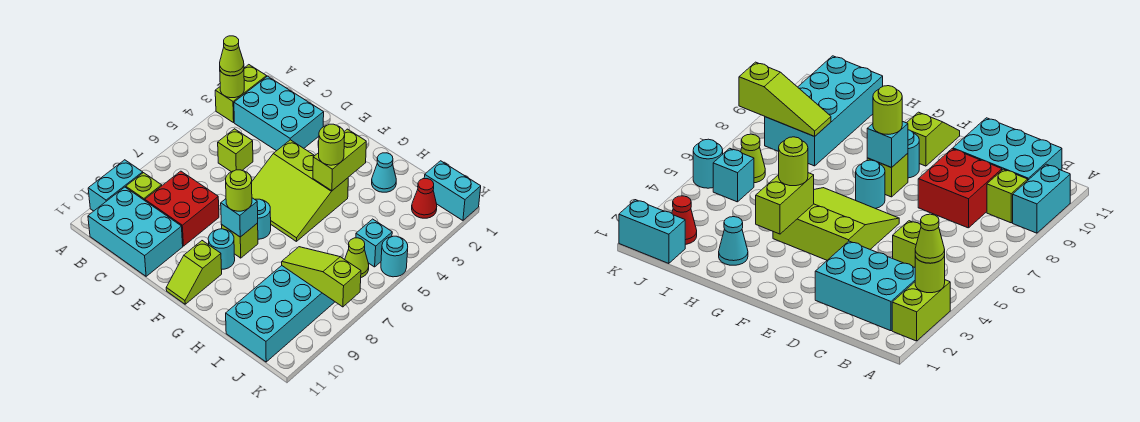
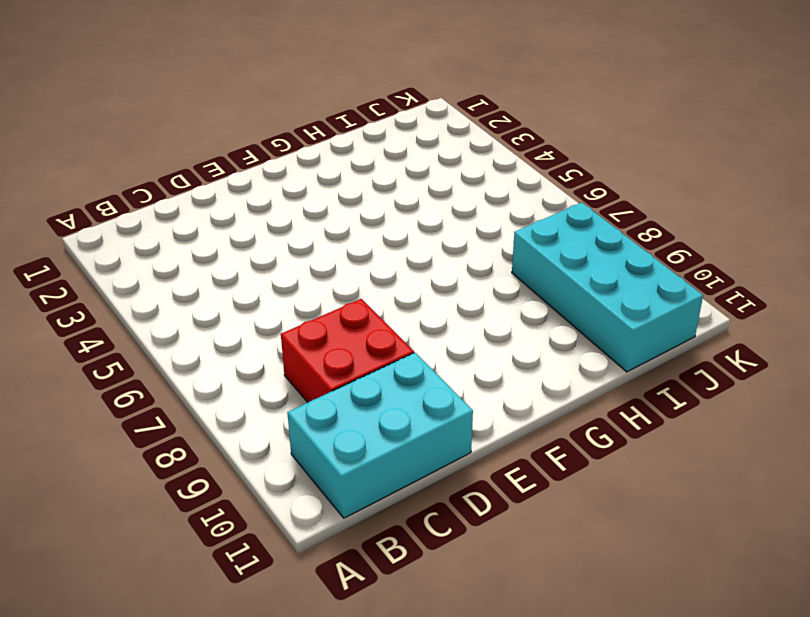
none -> lime 1x2 brick [215,65,267,123]
none -> cyan 1x2 brick [88,160,143,211]
none -> cyan 2x3 brick [234,76,324,151]

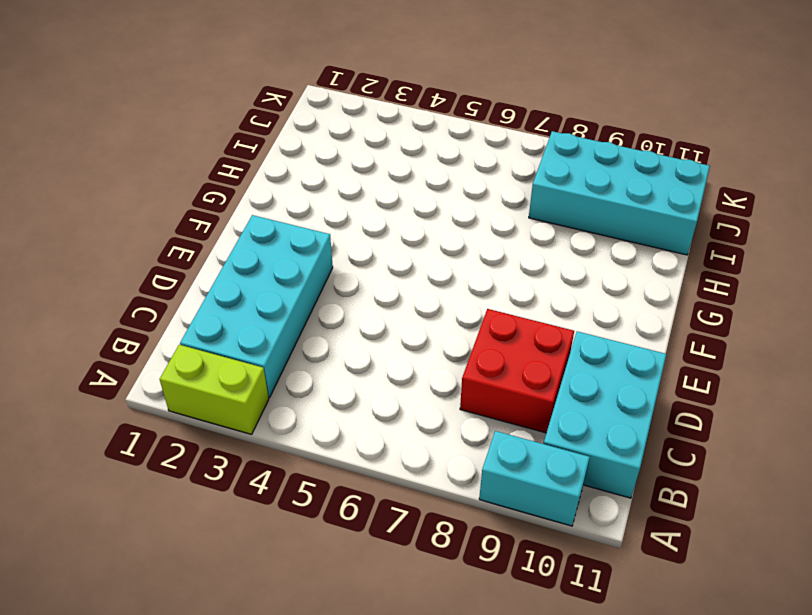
cyan 2x4 brick [180,215,333,398] -> cyan 2x3 brick [234,76,324,151]
none -> lime 1x1 brick [126,173,162,200]
none -> lime 1x1 brick [218,129,253,172]
none -> lime 3x3 slope [252,140,348,241]

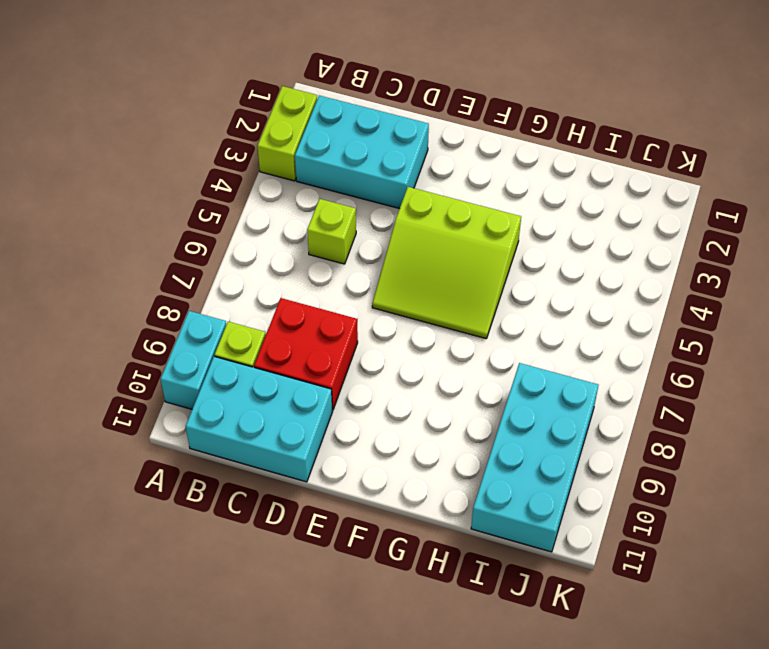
none -> cyan 1x1 round brick [255,199,271,239]
none -> lime 1x1 brick [221,223,258,258]
none -> cyan 1x1 round brick [208,229,235,269]

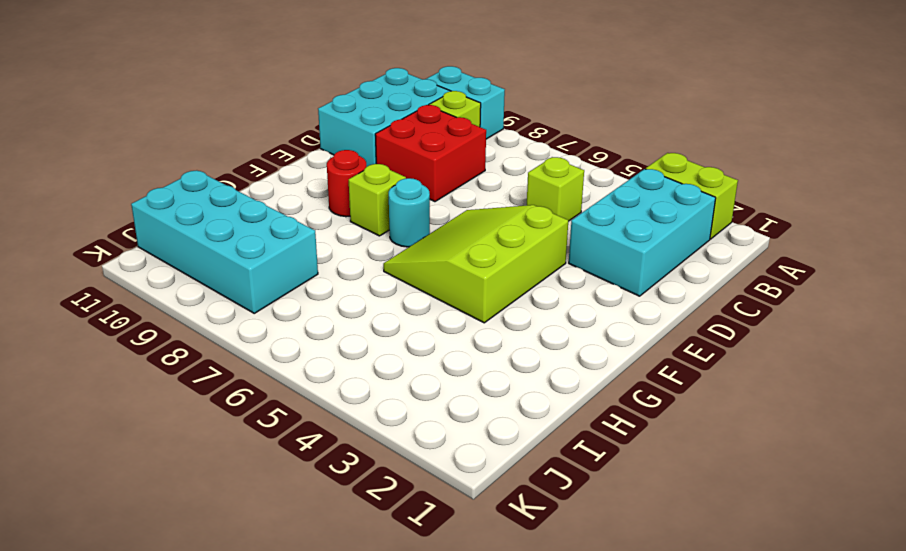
red 1x1 round brick [327,150,366,217] -> cyan 1x1 round brick [208,229,235,269]
none -> lime 1x2 slope [166,241,222,304]
none -> cyan 1x1 cone [372,153,396,192]
none -> cyan 1x2 brick [424,161,481,220]

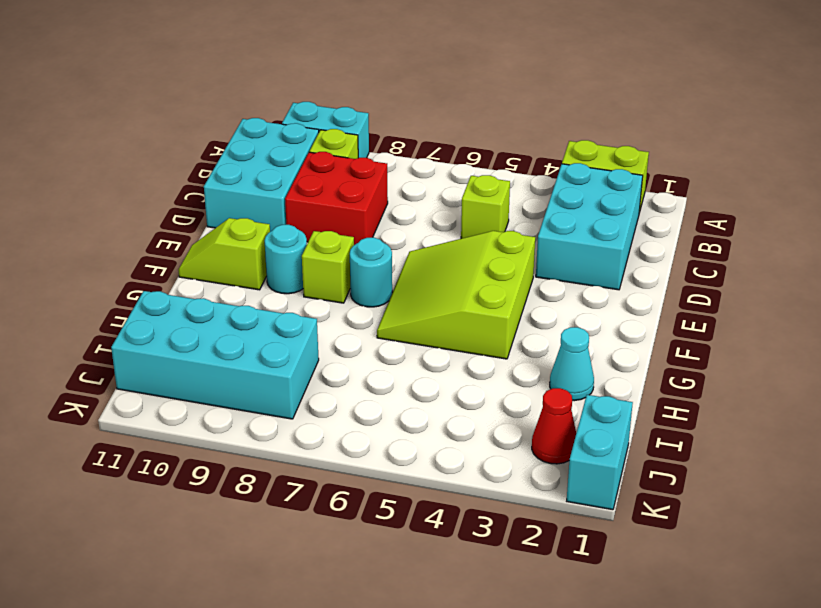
none -> cyan 1x1 brick [356,219,392,267]
none -> lime 1x1 cone [345,238,369,277]
none -> cyan 1x1 round brick [381,236,408,277]

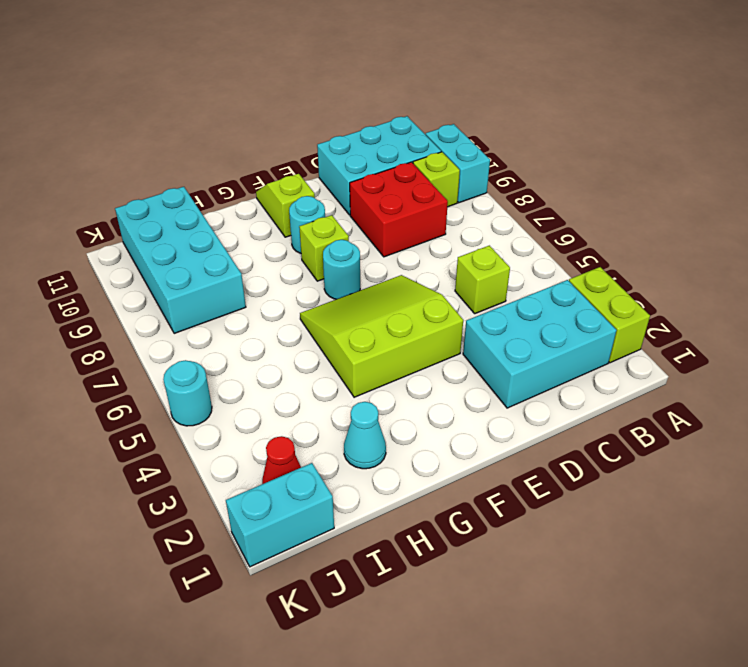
none -> cyan 1x1 brick [356,219,392,267]
none -> lime 1x1 cone [345,238,369,277]
none -> lime 1x1 round brick [220,69,244,98]

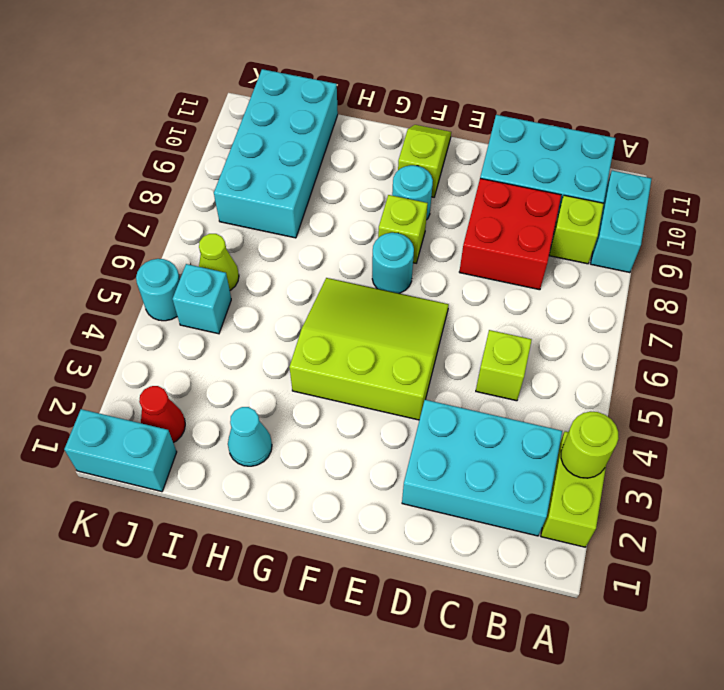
none -> cyan 1x1 brick [221,198,258,237]
none -> lime 1x2 brick [313,129,366,191]
none -> lime 1x3 slope [282,247,361,307]

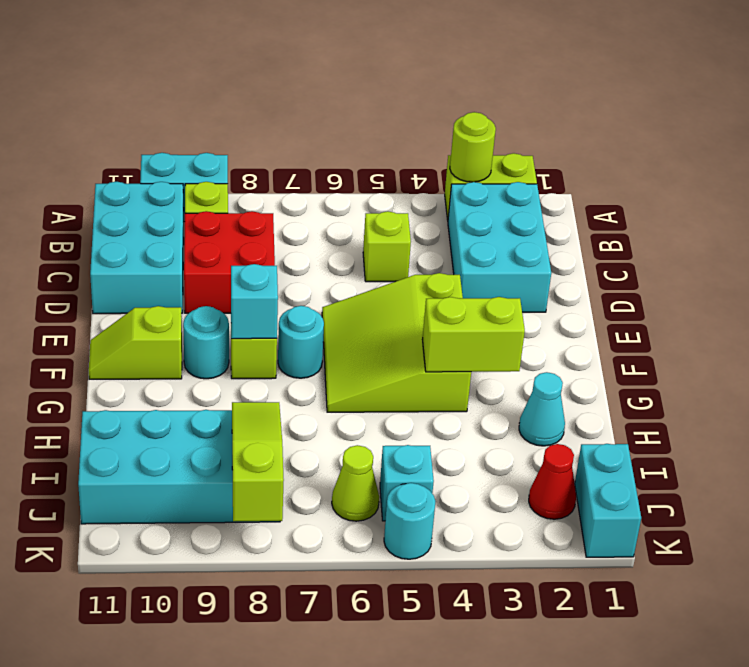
none -> lime 1x1 cone [220,36,244,76]
none -> lime 1x1 round brick [226,170,252,211]
none -> lime 1x1 round brick [319,124,345,165]

